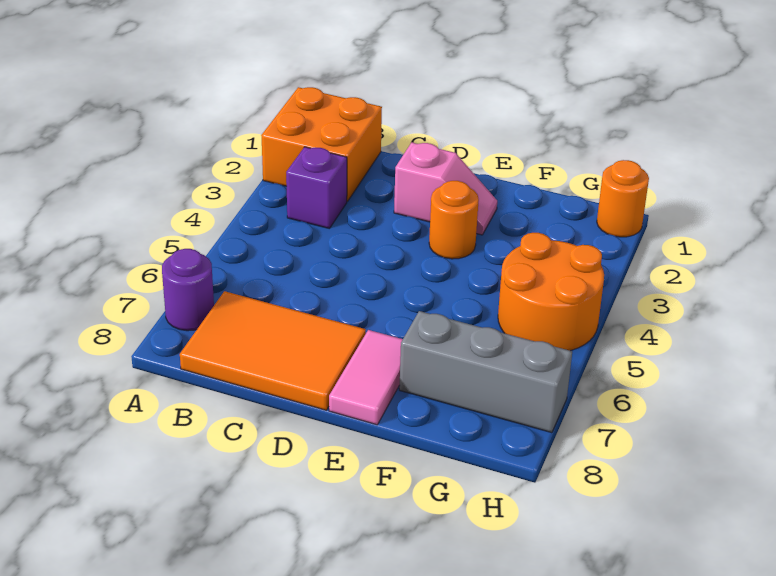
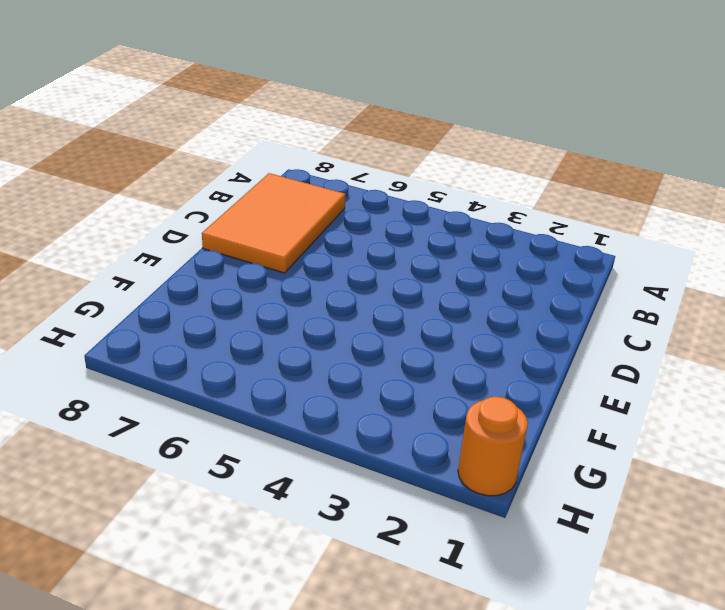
none -> orange 2x2 brick [261,87,382,201]
none -> purple 1x1 round brick [162,249,214,331]

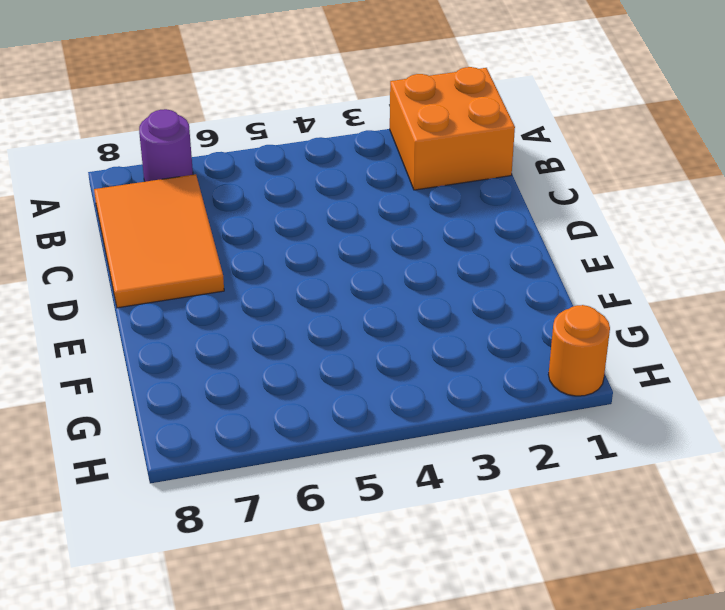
none -> purple 1x1 brick [286,147,347,229]
none -> pink 1x2 slope [394,142,497,235]

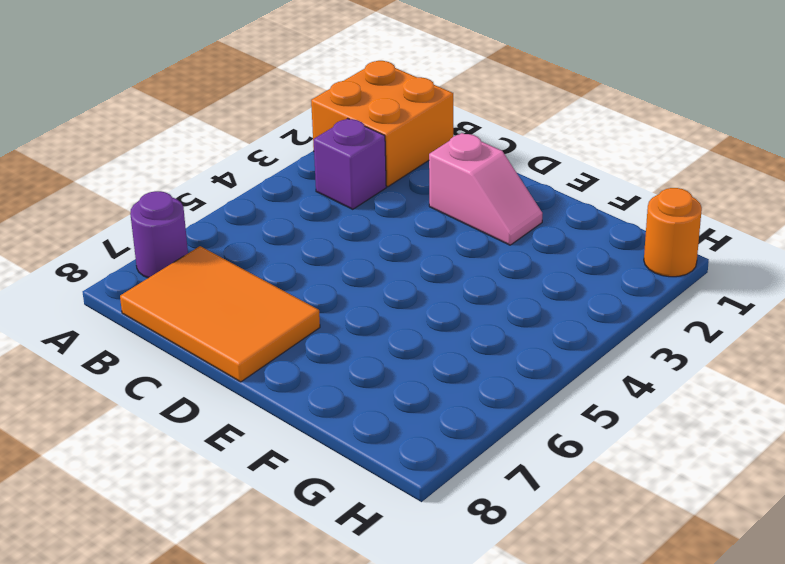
none -> orange 1x1 round brick [429,181,479,259]
none -> pink 1x2 tile [329,330,403,425]

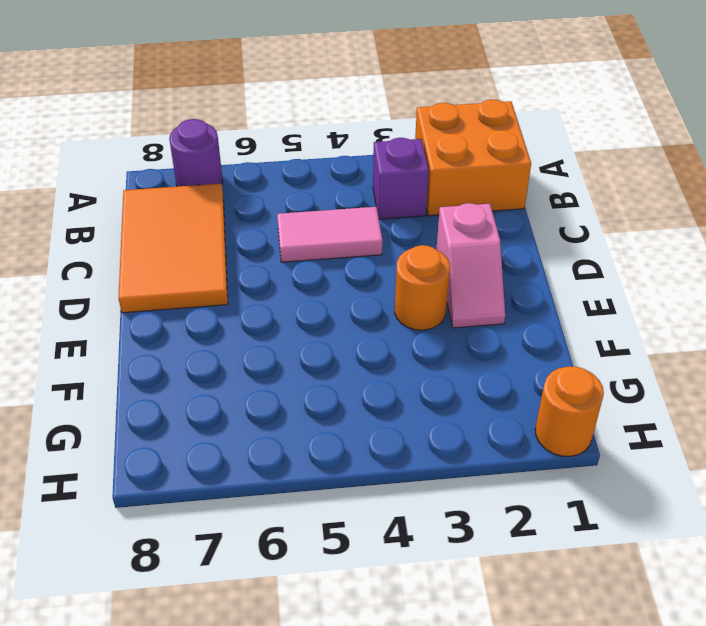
pink 1x2 tile [277,207,382,262] -> pink 1x2 tile moved to [329,330,403,425]
none -> grey 1x3 brick [399,311,572,433]
none -> orange 2x2 round brick [498,233,604,351]

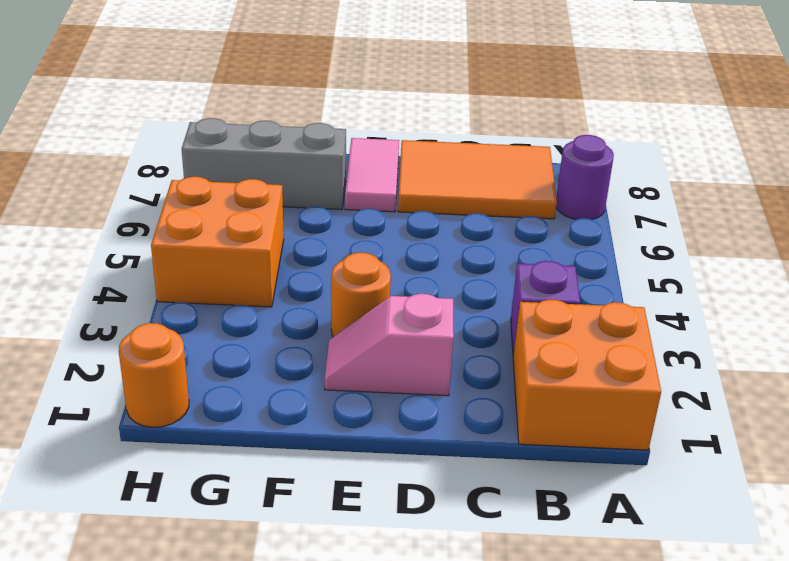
orange 2x2 brick [151,177,284,307] -> orange 2x2 round brick [498,233,604,351]

